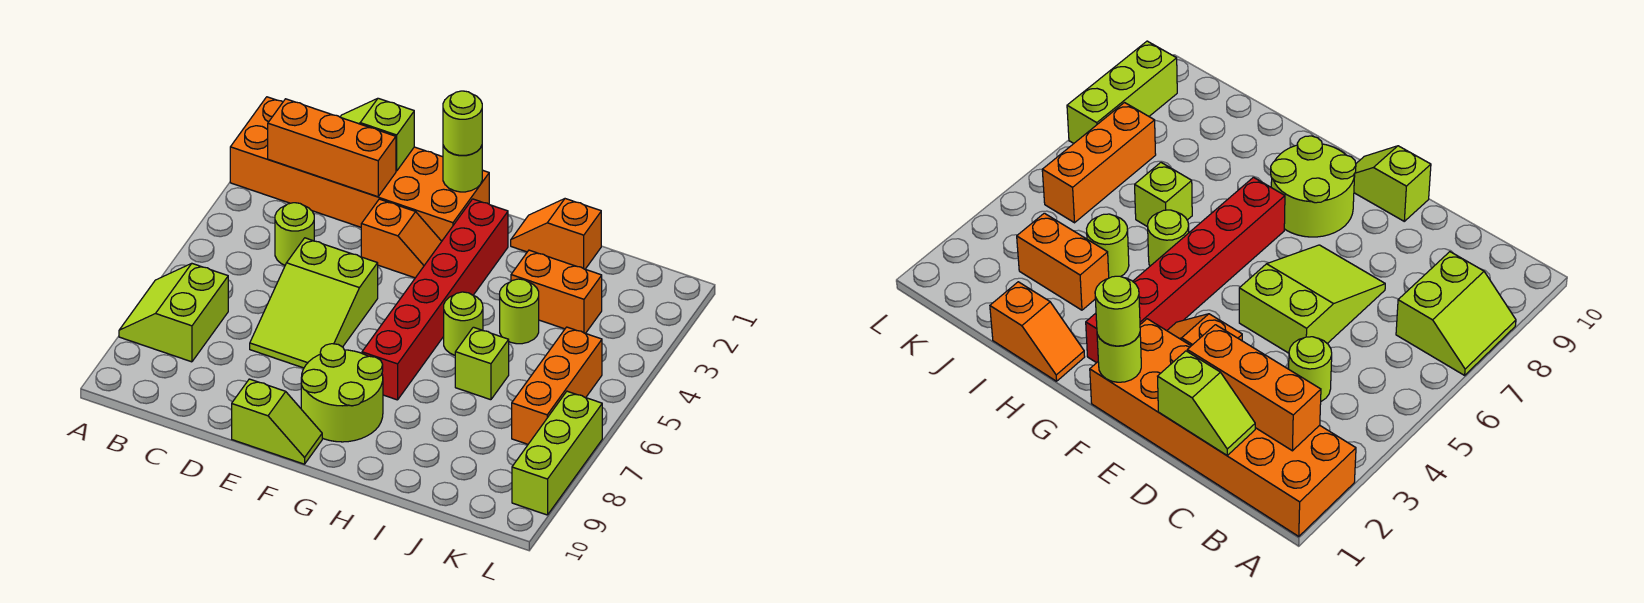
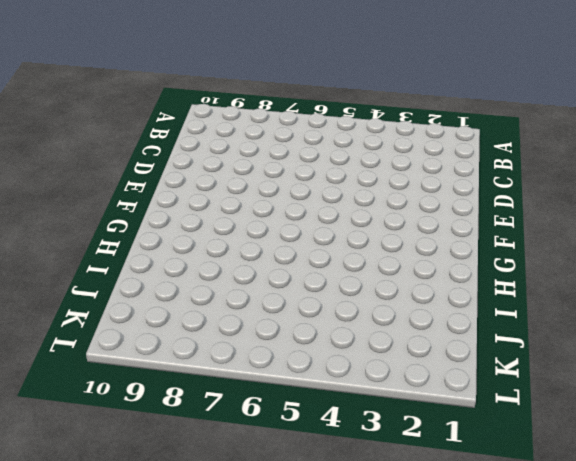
none -> orange 2x6 brick [230,97,489,241]
none -> lime 2x2 slope [119,264,228,362]
none -> lime 1x1 round brick [275,203,314,265]

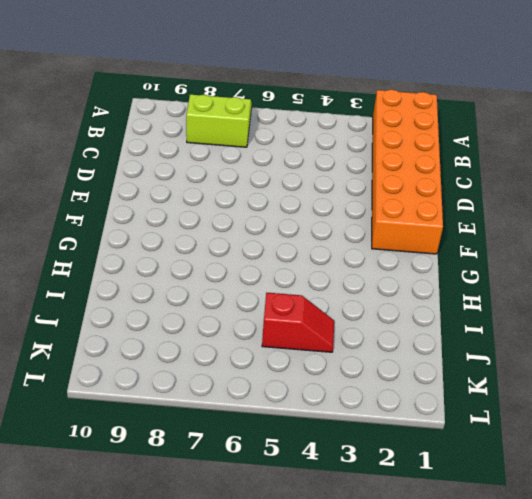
red 1x2 slope [262,293,334,352] -> none
none -> lime 1x1 round brick [275,203,314,265]
none -> lime 2x3 slope [250,238,378,368]
none -> orange 1x2 slope [361,199,442,278]

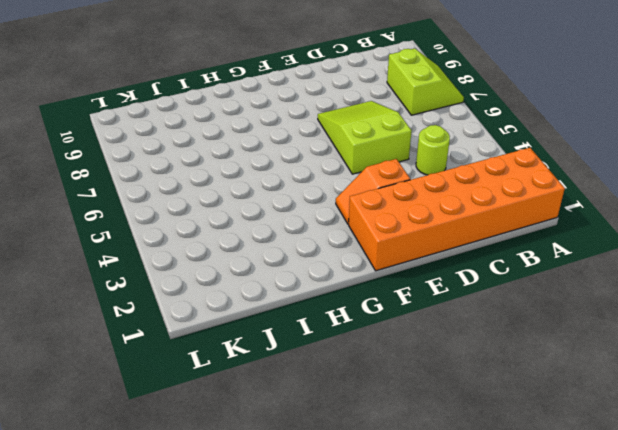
none -> lime 1x2 slope [232,379,322,464]
none -> lime 2x2 round brick [301,344,383,442]
none -> red 1x6 brick [362,199,508,400]

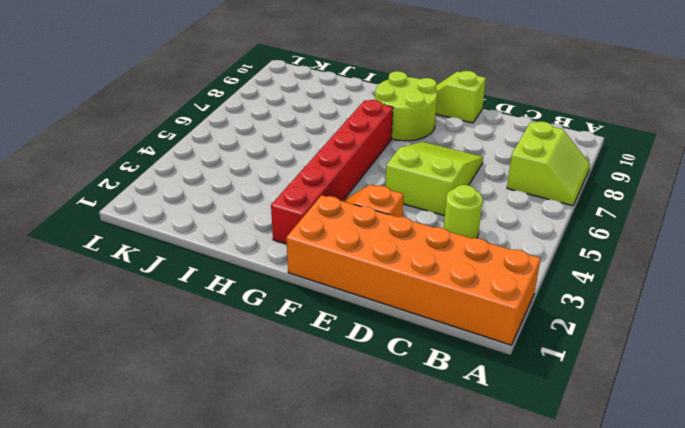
none -> orange 1x2 slope [511,199,601,269]
none -> lime 1x1 round brick [444,292,483,355]
none -> orange 1x2 brick [511,250,602,333]

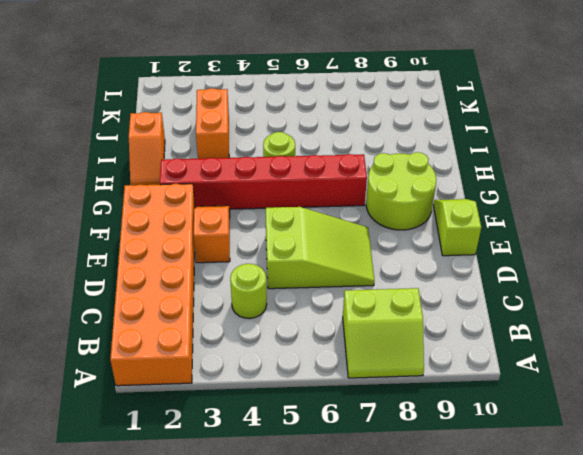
none -> lime 1x1 round brick [500,279,539,344]
none -> lime 1x1 brick [455,327,509,400]
none -> orange 1x3 brick [512,327,602,444]

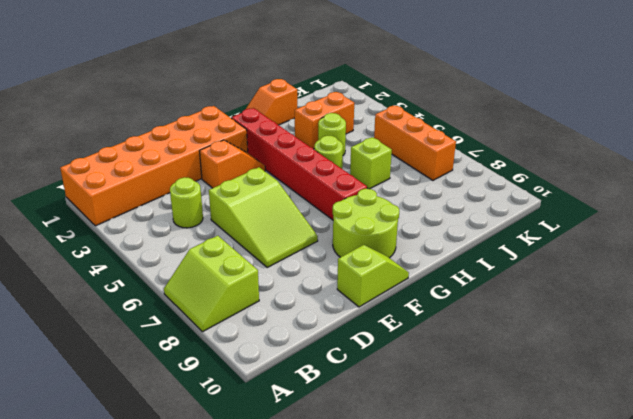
none -> lime 1x3 brick [512,391,602,515]
none -> orange 1x3 brick [268,99,396,197]
none -> lime 1x2 slope [340,98,414,171]

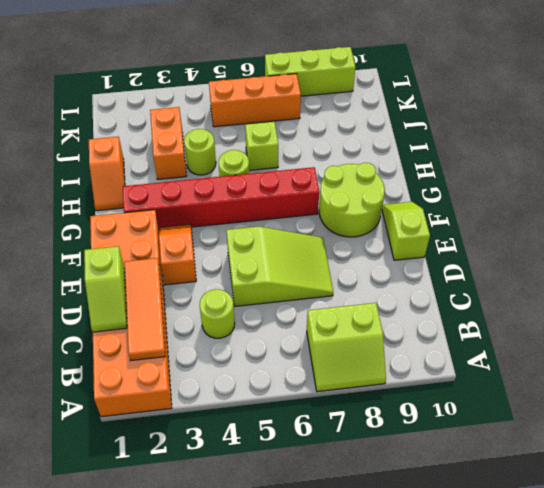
orange 1x3 tile [124,258,165,360] -> orange 1x3 brick [268,99,396,197]
none -> lime 1x1 round brick [443,146,482,192]
none -> lime 1x1 round brick [443,91,482,155]

